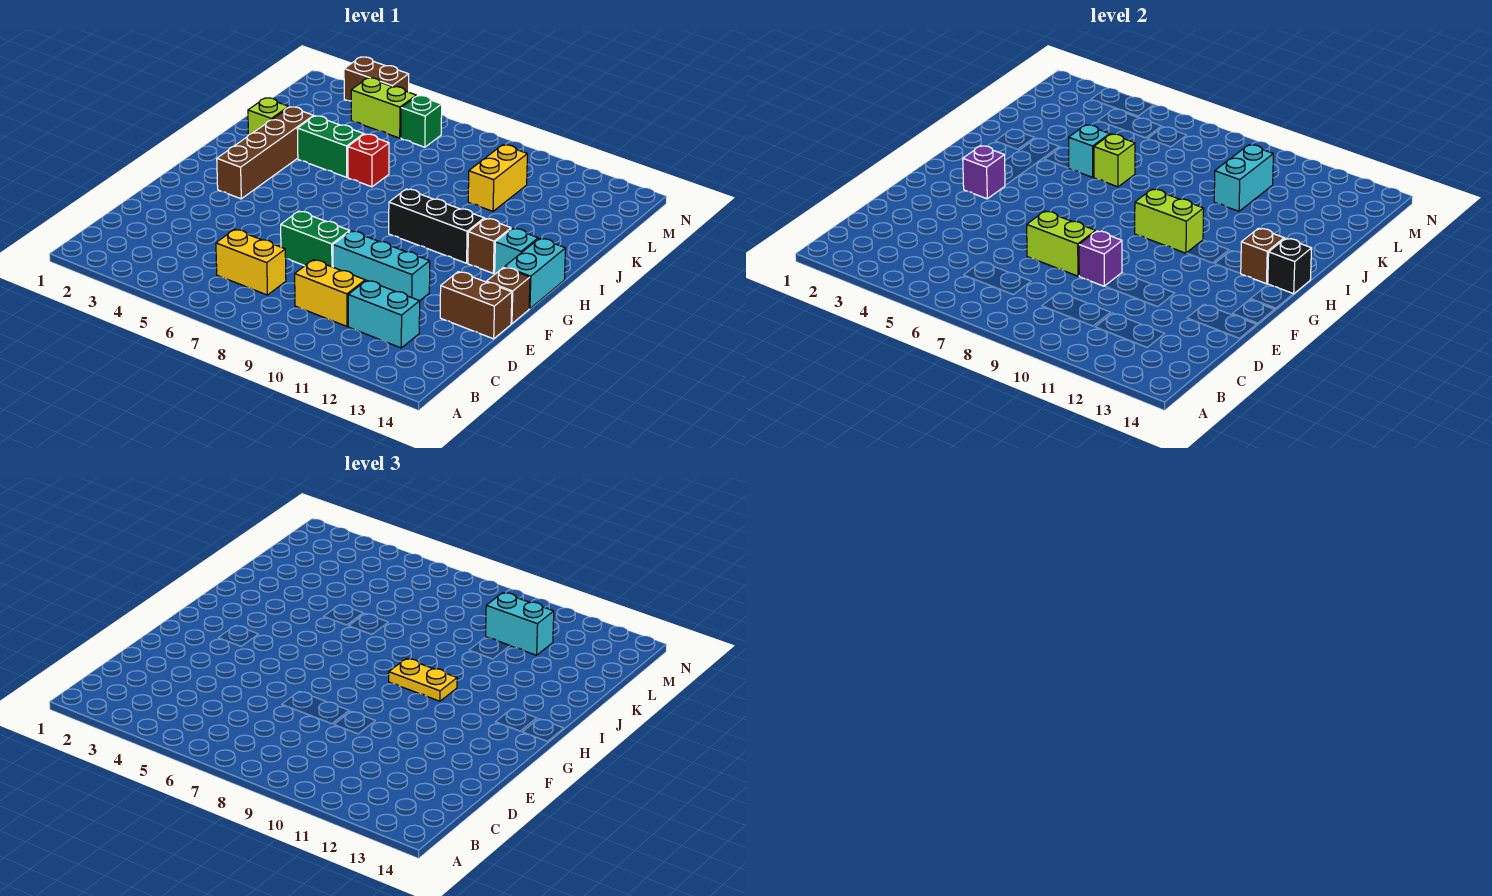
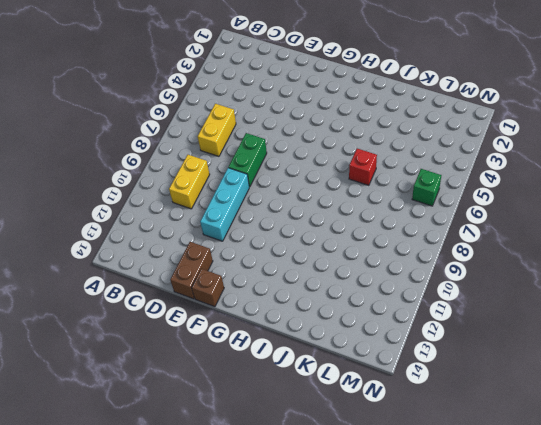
none -> cyan 1x2 brick [348,280,420,348]
none -> brown 1x4 brick [217,107,314,199]
none -> cyan 1x2 brick [505,238,566,309]
none -> black 1x3 brick [389,189,484,263]

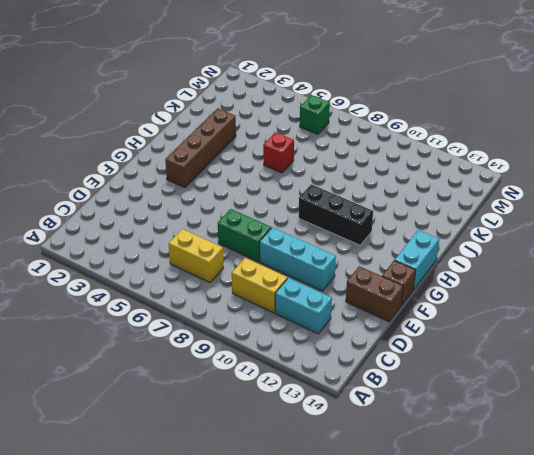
none -> brown 1x1 brick [468,218,511,273]
none -> cyan 1x1 brick [495,228,538,274]
none -> lime 1x1 brick [248,98,289,135]
none -> green 1x2 brick [297,116,364,177]

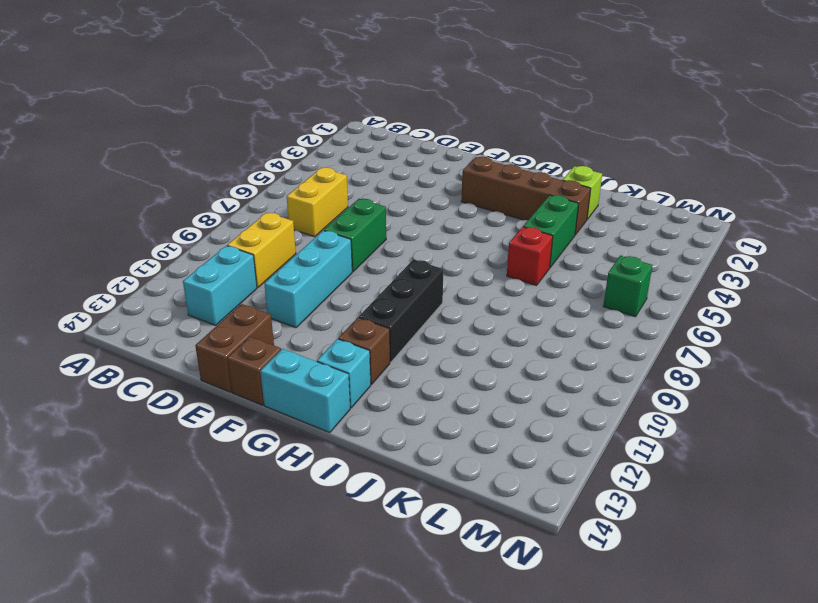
none -> yellow 1x2 brick [468,145,527,211]
none -> lime 1x2 brick [351,78,416,138]
none -> brown 1x2 brick [344,57,409,101]
none -> lime 1x2 brick [1027,211,1096,276]

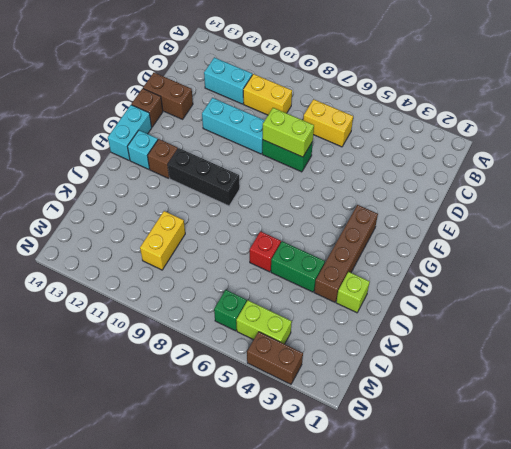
none -> purple 1x1 brick [1079,231,1122,286]
none -> purple 1x1 brick [963,146,1005,199]
none -> lime 1x2 brick [1135,189,1204,253]
none -> brown 1x1 brick [1241,228,1284,283]

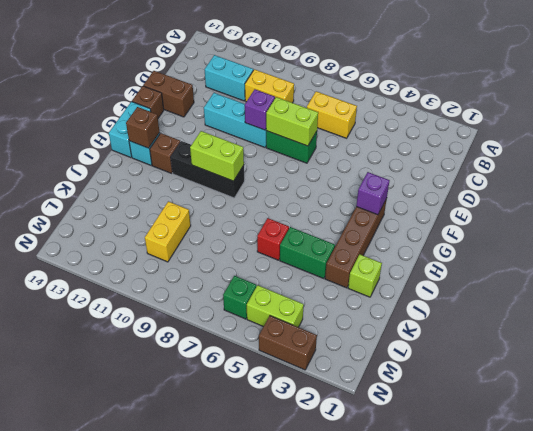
none -> black 1x1 brick [1268,238,1312,294]
none -> cyan 1x1 brick [1069,125,1110,177]
none -> lime 1x1 brick [1094,134,1135,187]
none -> cyan 1x2 brick [1214,145,1273,211]

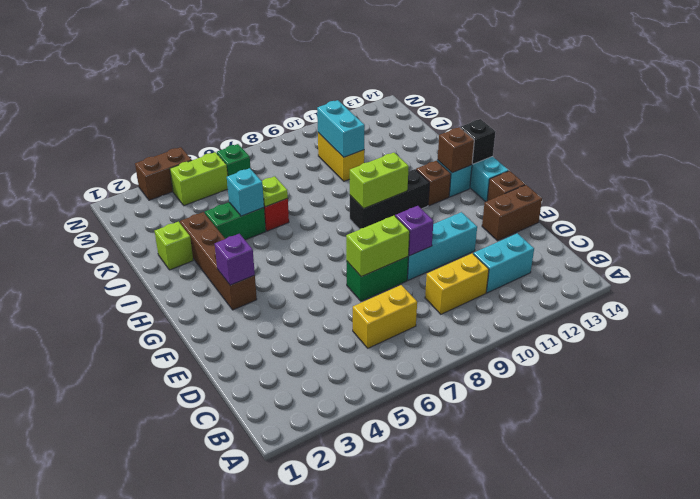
lime 1x1 plate [262,176,288,207] -> lime 1x1 brick [1094,134,1135,187]
none -> yellow 1x2 plate [389,659,457,701]
none -> cyan 1x2 brick [486,593,554,655]

